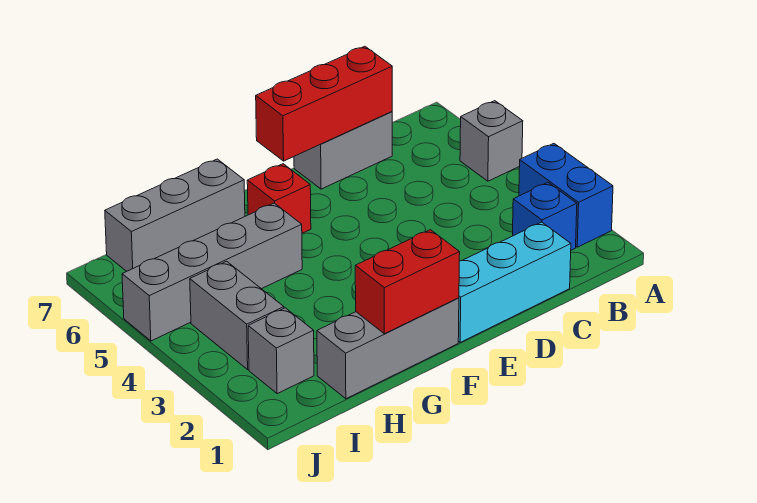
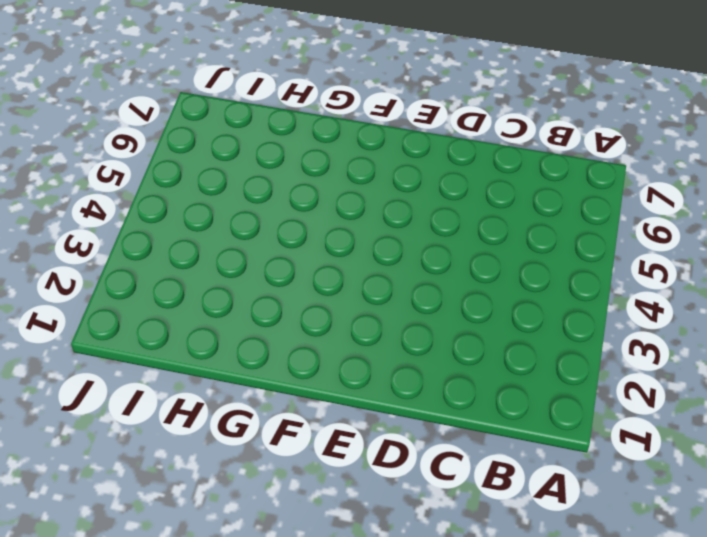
none -> blue 1x2 brick [519,144,613,247]
none -> grey 1x1 brick [460,101,523,181]
none -> blue 1x1 brick [513,182,577,250]

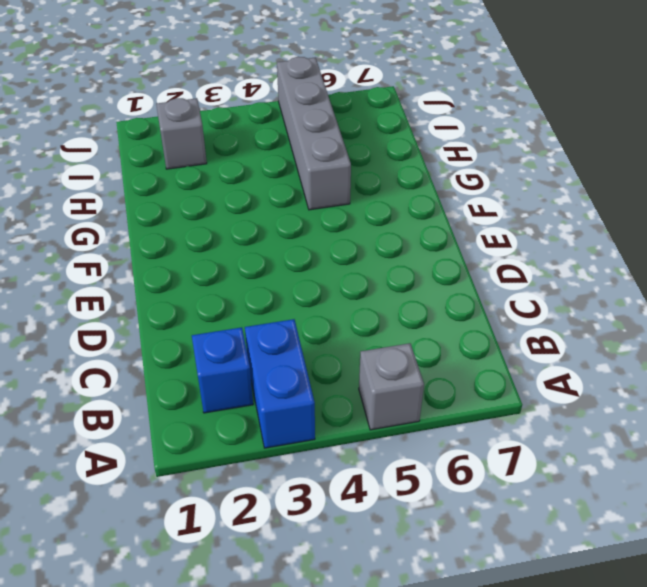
blue 1x2 brick [245,319,315,448] -> blue 1x2 brick turned to [519,144,613,247]
none -> cyan 1x3 brick [458,222,571,342]
none -> grey 1x2 brick [294,112,392,189]
none -> grey 1x3 brick [317,298,459,399]

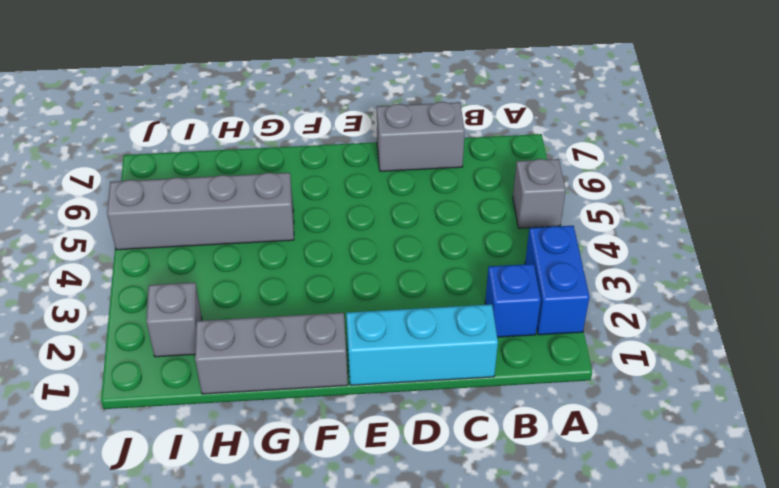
none -> red 1x1 brick [247,164,311,233]
none -> grey 1x3 brick [105,159,245,271]
none -> grey 1x2 brick [190,261,284,369]

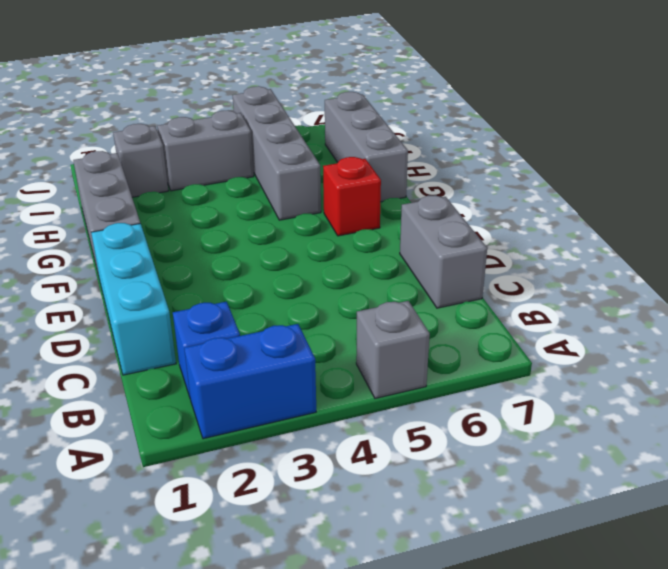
none -> red 1x3 brick [256,46,392,161]
none -> red 1x2 brick [355,230,460,334]

